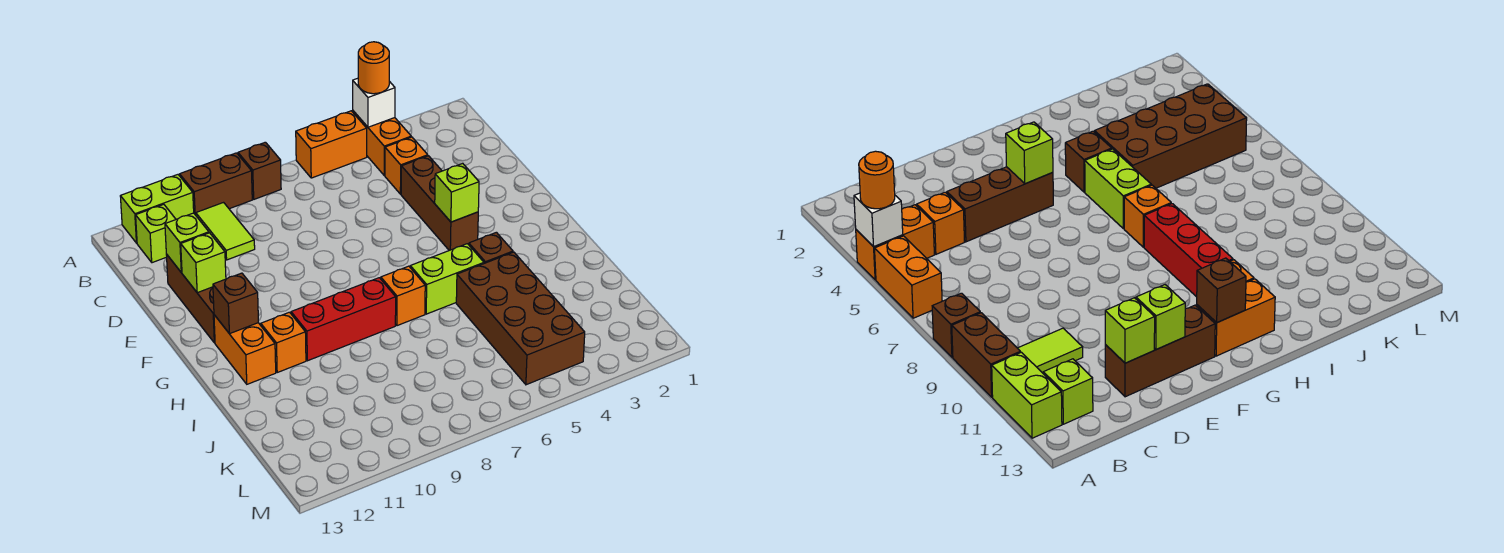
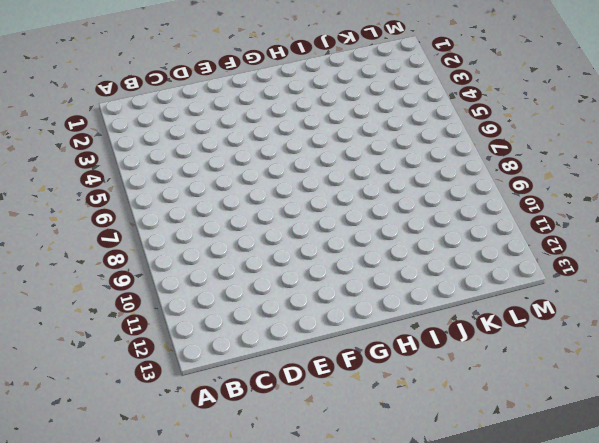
none -> orange 1x2 brick [353,111,411,175]
none -> orange 1x2 brick [296,111,367,178]
none -> brown 1x1 brick [238,142,281,199]

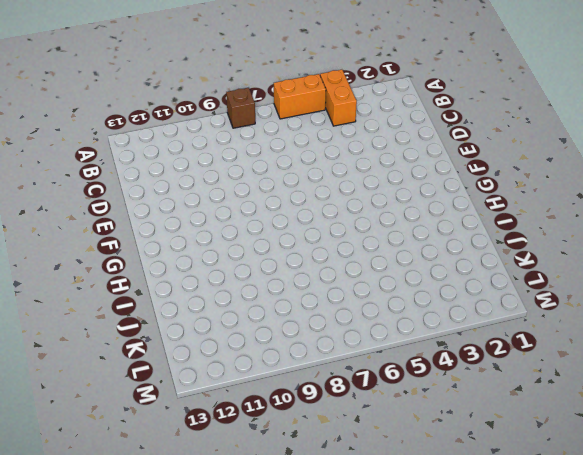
none -> brown 1x2 brick [180,153,252,215]
none -> lime 1x2 brick [120,175,194,243]
none -> lime 1x2 tile [196,203,255,260]

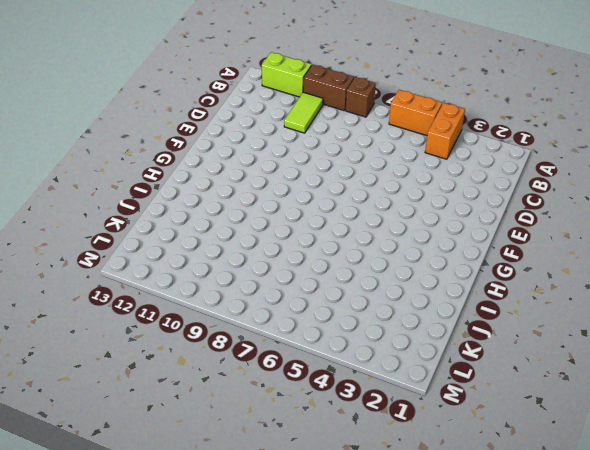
none -> lime 1x1 brick [136,204,176,263]
none -> orange 1x1 brick [385,137,428,194]
none -> brown 1x3 brick [401,156,478,250]

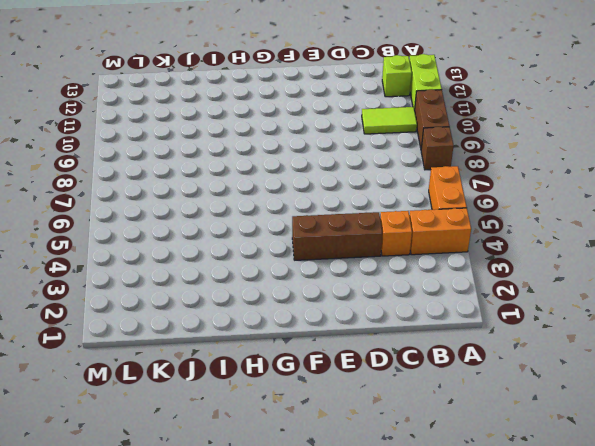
none -> brown 1x3 brick [166,254,215,343]
none -> orange 1x2 brick [214,315,276,384]
none -> brown 1x1 brick [469,232,513,263]

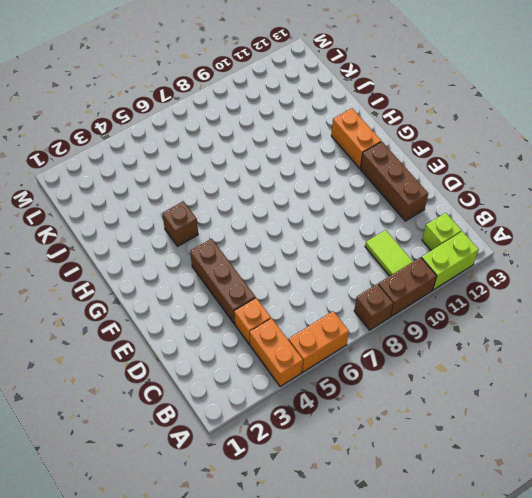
none -> lime 1x2 brick [410,244,484,314]
none -> orange 1x1 brick [381,266,425,326]
none -> red 1x3 brick [291,278,396,361]

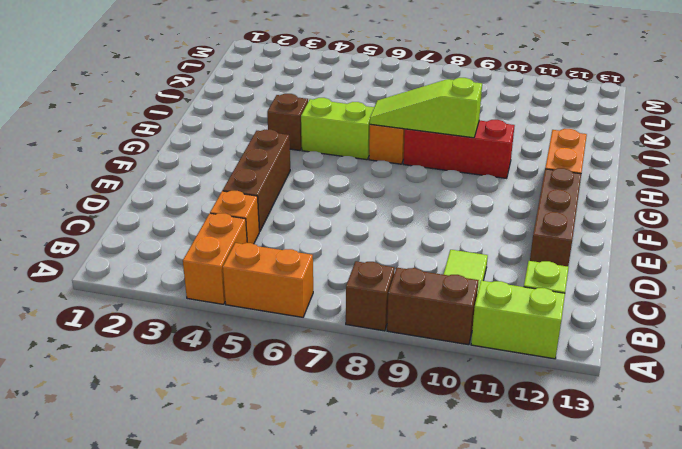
lime 1x3 slope [370,78,482,138] -> none
none -> orange 1x1 brick [261,312,306,372]
none -> brown 2x4 brick [456,252,585,385]
none -> white 1x1 brick [353,78,395,127]

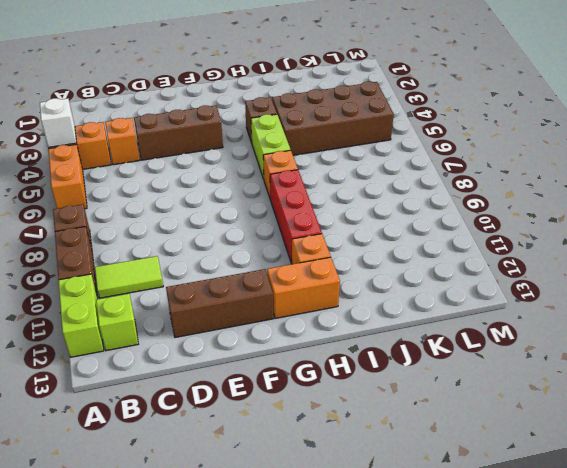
none -> lime 1x1 brick [165,213,209,272]
none -> lime 1x1 brick [181,233,226,293]
none -> lime 1x1 brick [435,163,479,222]

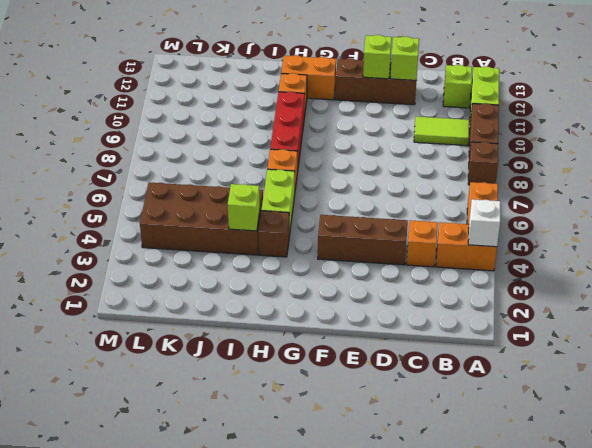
lime 1x1 brick [228,184,260,231] -> lime 1x1 brick moved to [435,163,479,222]
none -> brown 1x1 brick [213,273,258,334]
none -> orange 1x1 round brick [358,42,389,94]

